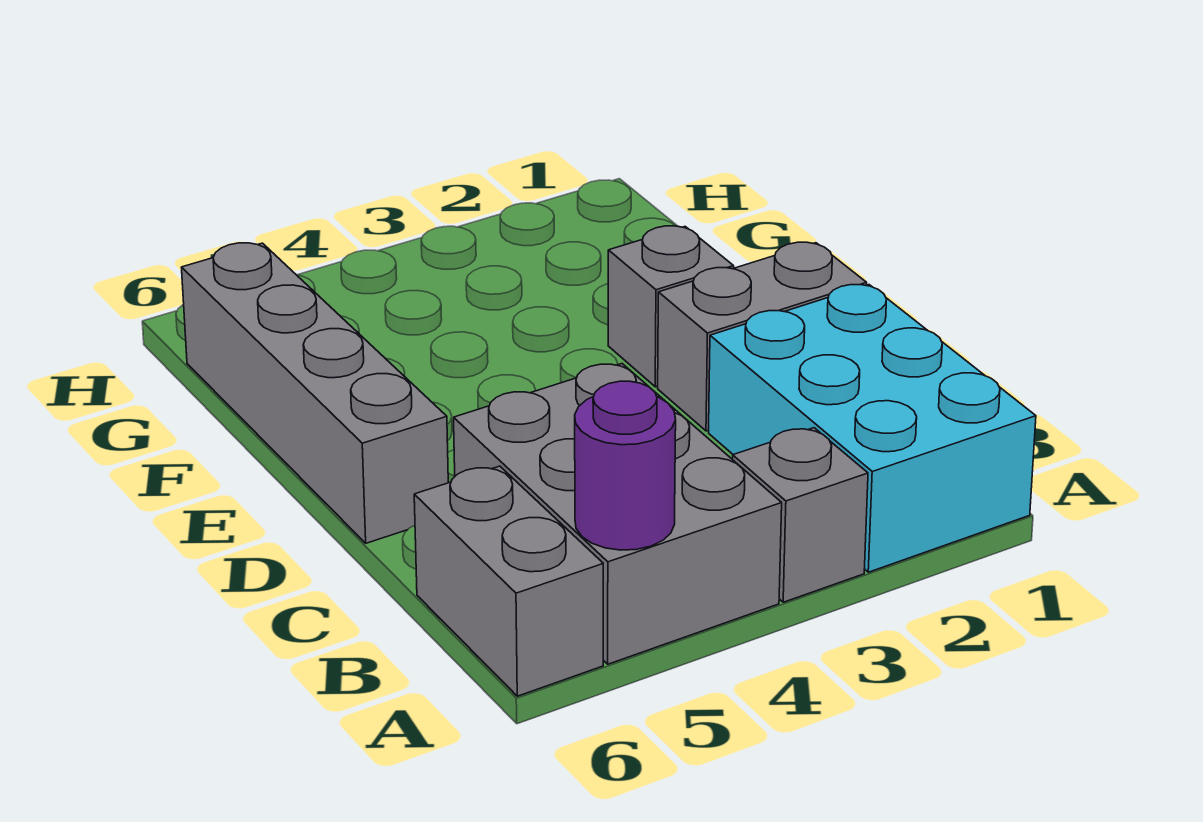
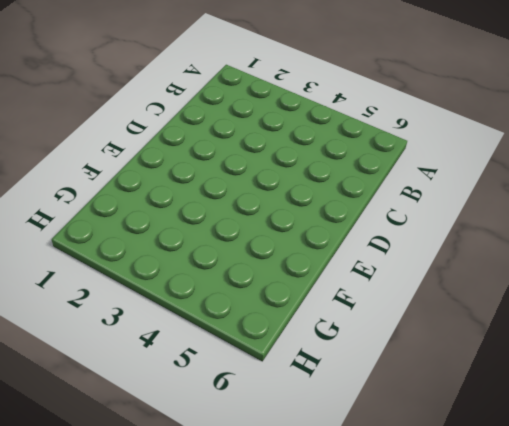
none -> cyan 2x3 brick [709,285,1036,572]
none -> grey 1x1 brick [733,428,868,602]

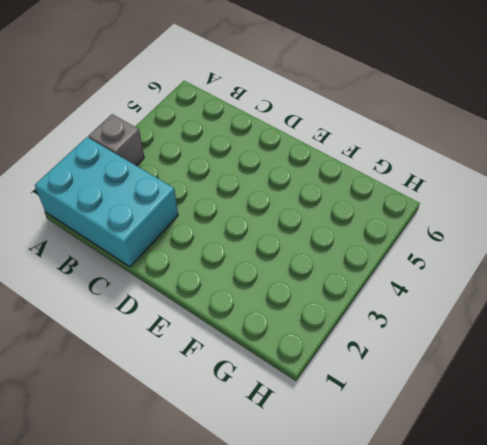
none -> grey 2x3 brick [454,364,782,664]
none -> grey 1x2 brick [414,466,603,696]

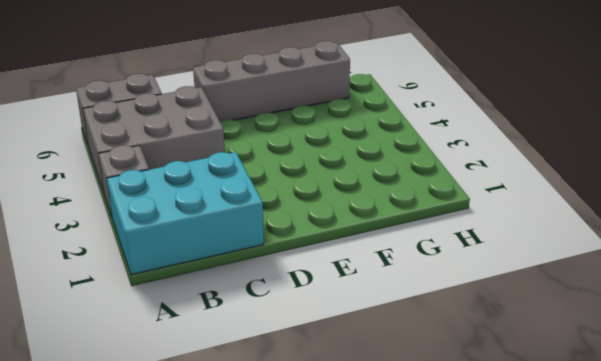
none -> grey 1x2 brick [658,242,867,431]
none -> grey 1x1 brick [608,226,734,387]

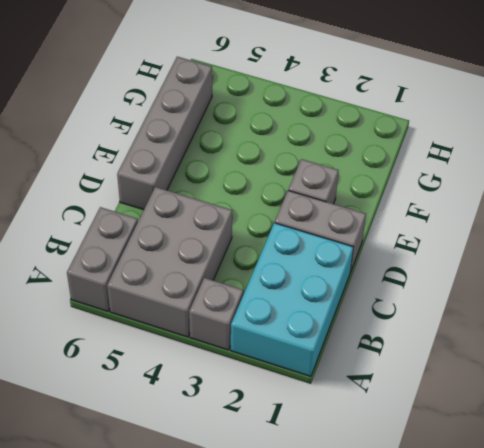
none -> purple 1x1 round brick [575,381,676,550]

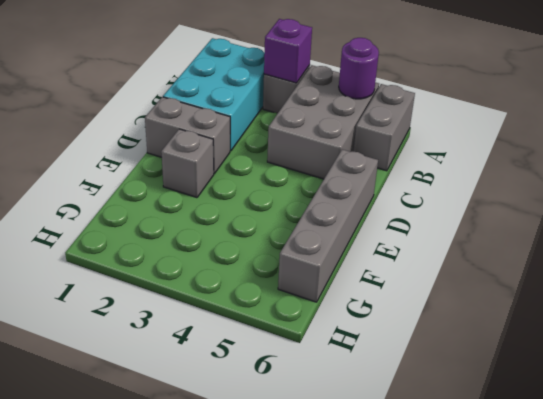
purple 1x1 brick [264,19,312,83] -> none

